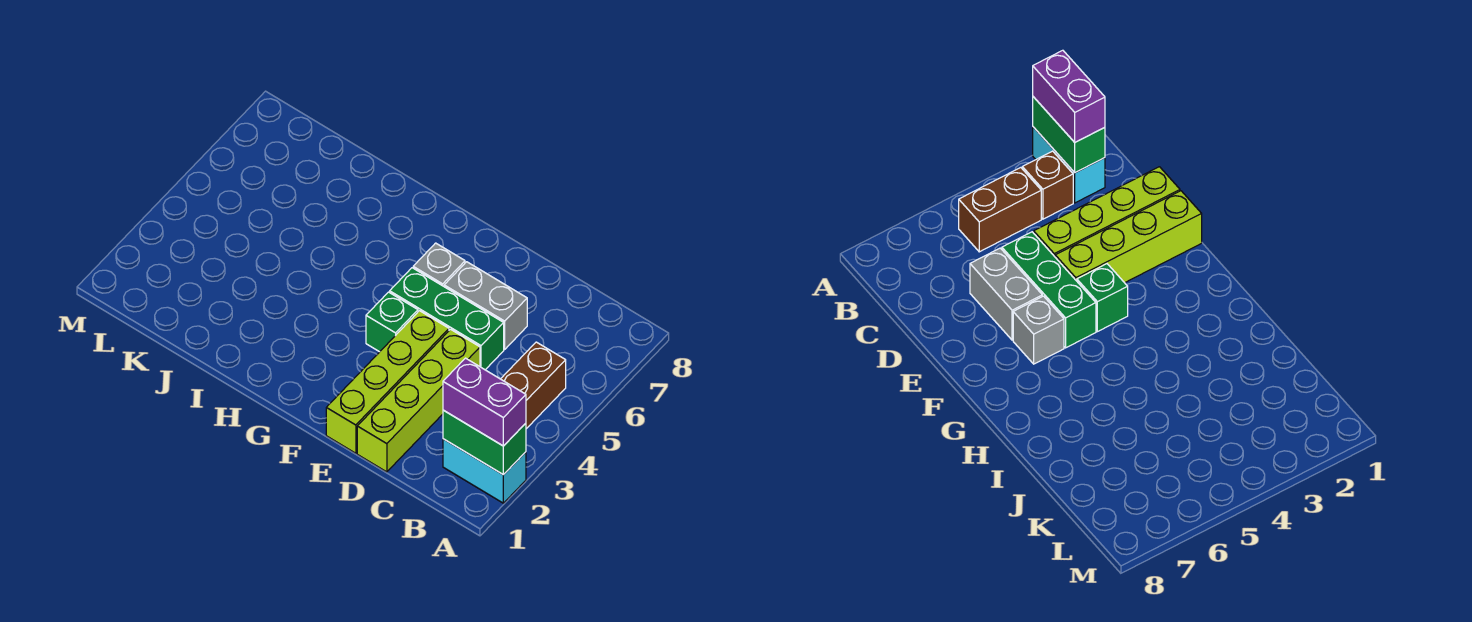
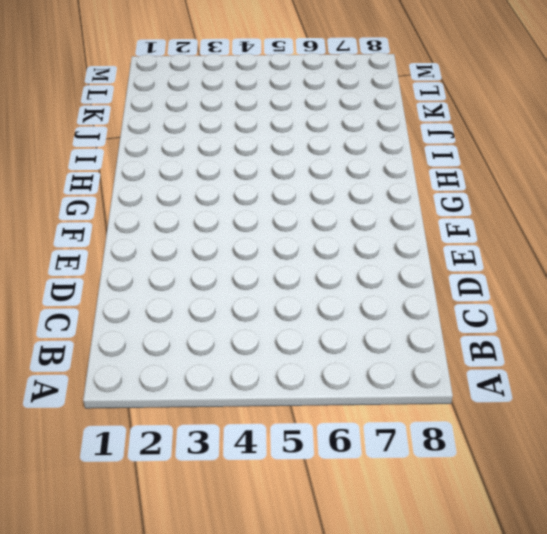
none -> cyan 1x2 brick [443,439,526,503]
none -> brown 1x1 brick [1022,151,1073,219]

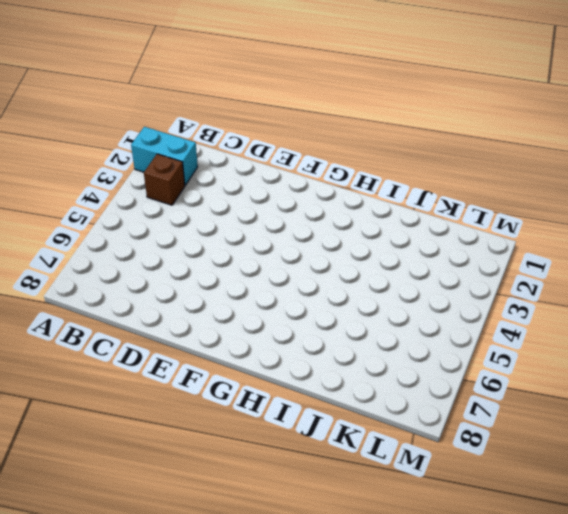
none -> brown 1x2 brick [501,342,566,429]
none -> lime 1x4 brick [357,329,480,472]

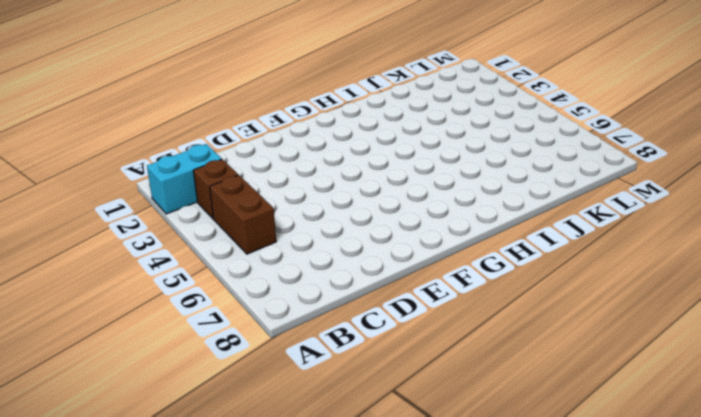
none -> lime 1x4 brick [357,329,480,472]
none -> green 1x3 brick [390,268,504,370]

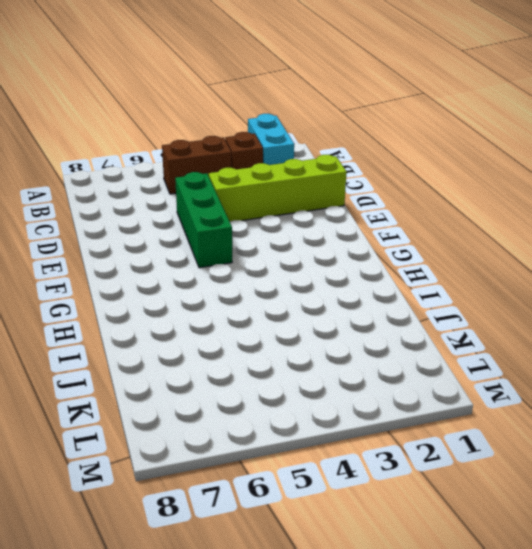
none -> grey 1x2 brick [444,262,527,349]
none -> lime 1x4 brick [326,311,449,453]

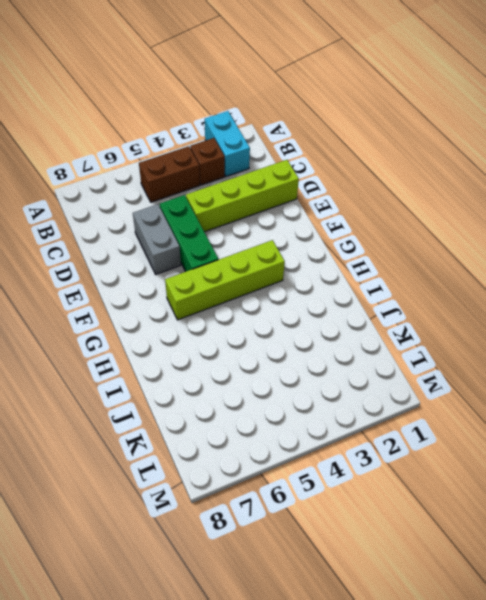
lime 1x4 brick [165,240,285,320] -> lime 1x4 brick moved to [326,311,449,453]
none -> green 1x1 brick [366,292,418,352]
none -> grey 1x1 brick [413,243,465,286]

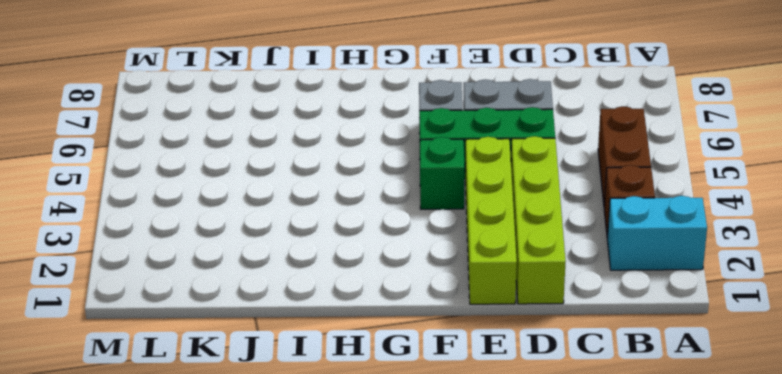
none -> green 1x2 brick [443,410,526,475]
none -> purple 1x2 brick [443,358,526,446]

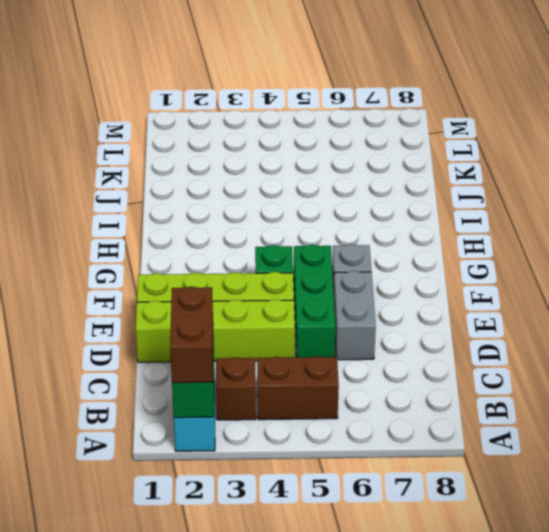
brown 1x2 brick [170,286,213,383] -> purple 1x2 brick [443,358,526,446]

